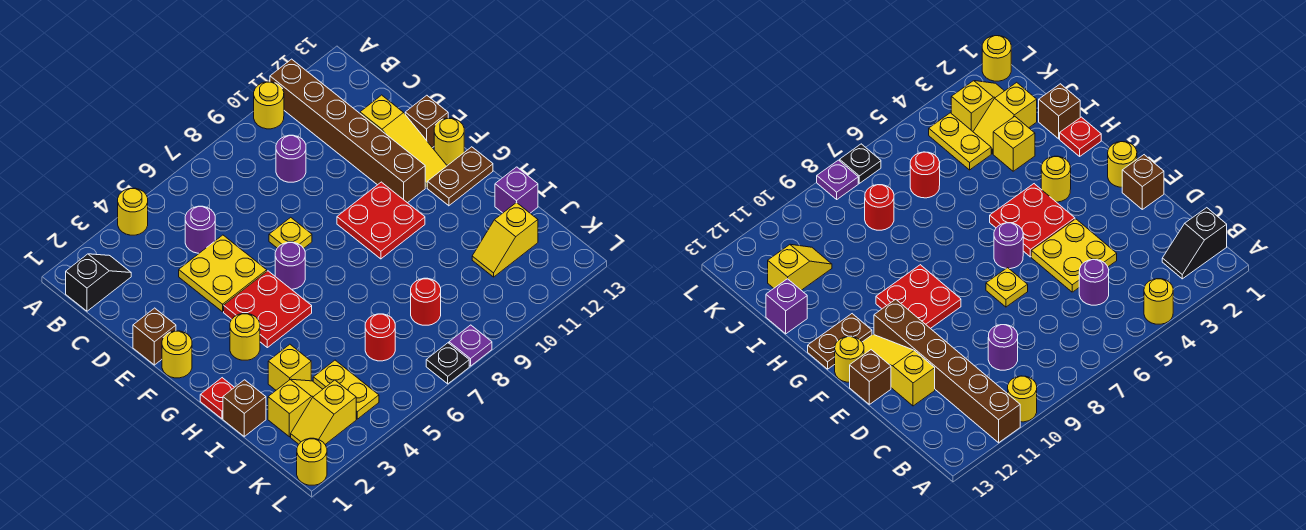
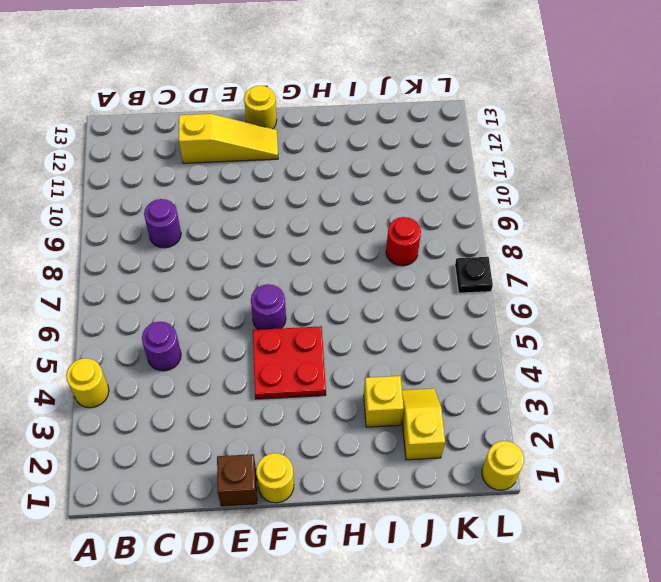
none -> yellow 1x1 round brick [254,82,284,129]
none -> brown 1x6 brick [270,59,425,203]
none -> black 1x2 slope [66,254,131,311]
none -> yellow 2x2 plate [179,235,267,312]

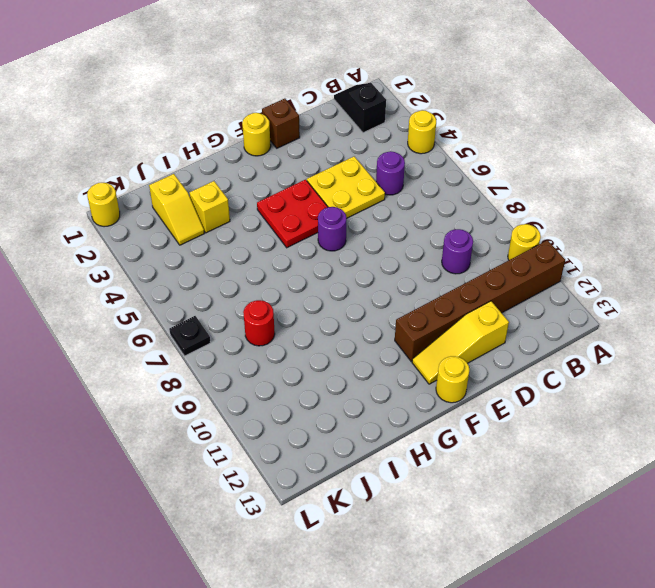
black 1x2 slope [334,83,386,133] -> black 1x2 slope turned to [66,254,131,311]
none -> yellow 1x1 plate [269,217,312,248]
none -> brown 1x1 brick [405,95,448,148]
none -> red 2x2 plate [337,182,425,259]
none -> yellow 1x1 round brick [230,313,260,360]

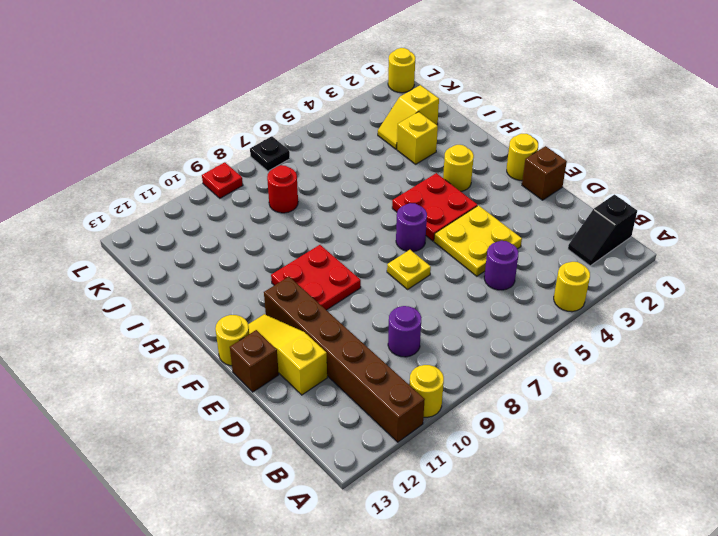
red 1x1 plate [202,162,243,198] -> red 1x1 plate moved to [200,378,234,419]
none -> brown 1x2 plate [427,147,493,206]
none -> brown 1x1 brick [223,380,266,436]
none -> purple 1x1 brick [495,167,538,213]
none -> yellow 1x2 plate [313,360,379,419]

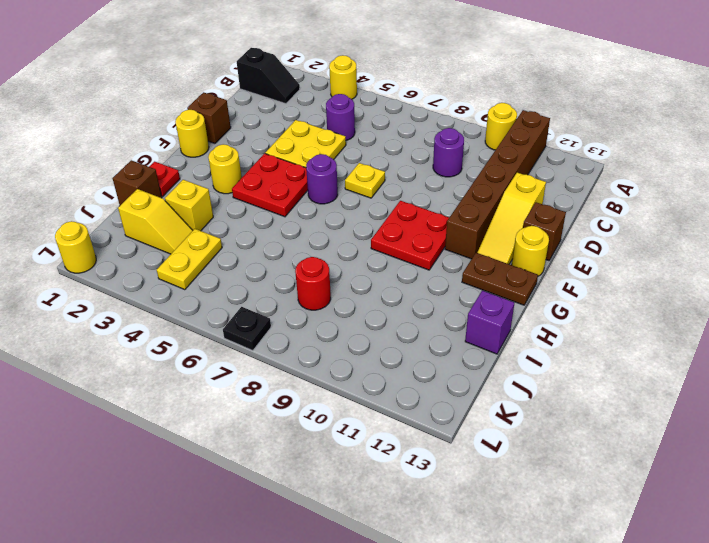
none -> red 1x1 round brick [365,314,395,361]
none -> yellow 1x2 slope [472,202,538,277]
none -> yellow 1x2 slope [291,380,356,444]
none -> purple 1x1 plate [449,325,492,366]

